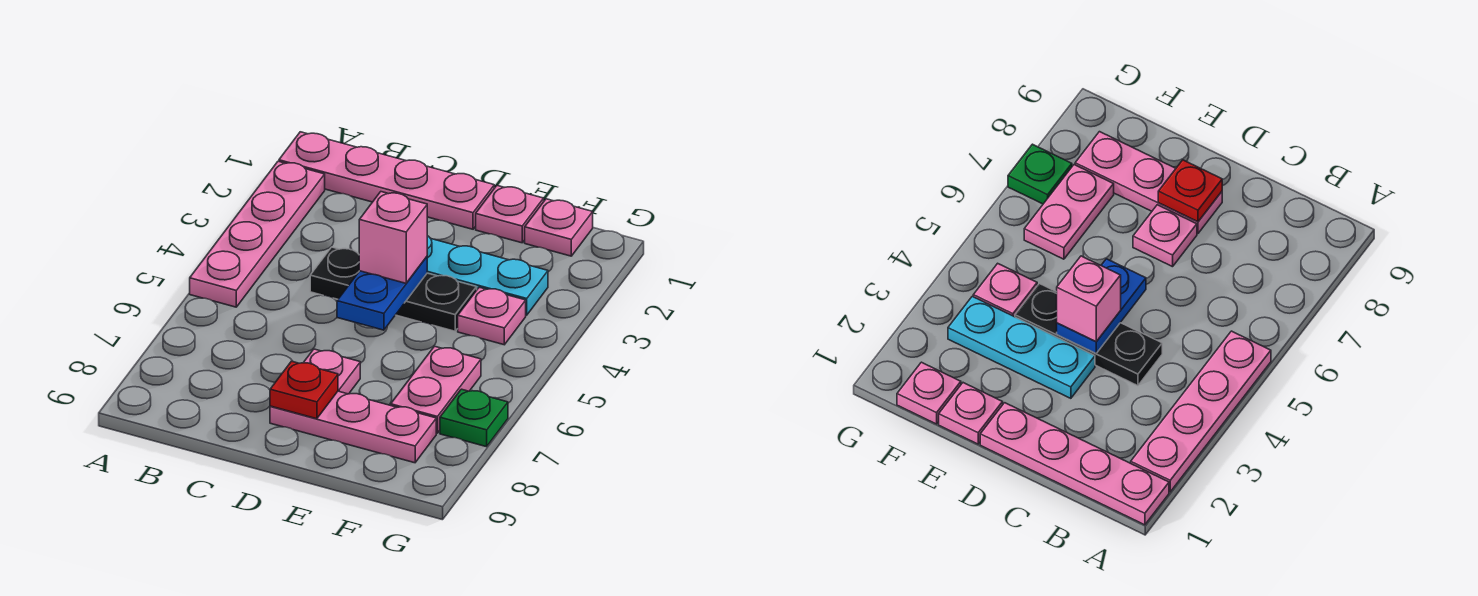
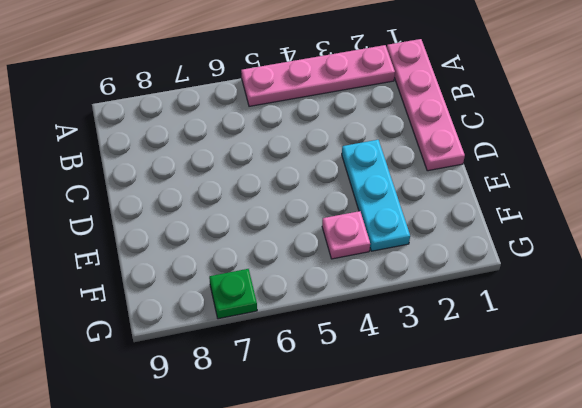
none -> black 1x3 plate [310,247,477,331]
none -> pink 1x1 plate [303,349,360,394]
none -> pink 1x3 plate [270,391,436,463]

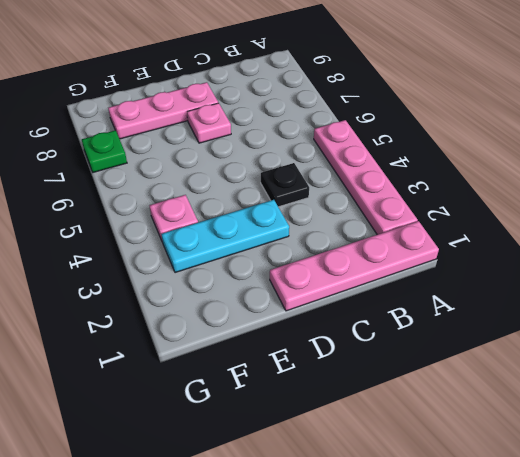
black 1x1 plate [261,163,309,207] -> black 1x3 plate [310,247,477,331]
none -> pink 1x1 plate [476,186,544,243]
none -> pink 1x1 plate [525,199,593,256]
none -> pink 1x2 plate [391,346,481,433]

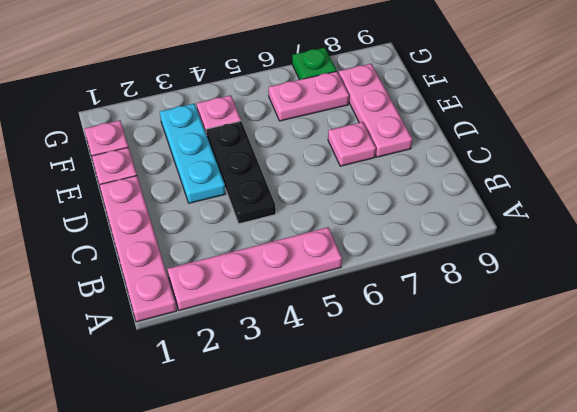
none -> blue 1x2 plate [337,257,427,330]
none -> red 1x1 plate [270,361,338,419]
none -> pink 1x1 brick [359,192,427,283]

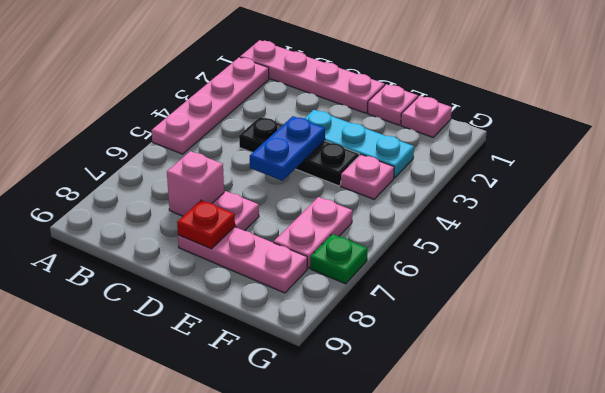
pink 1x1 brick [167,151,224,216] -> pink 1x1 brick moved to [359,192,427,283]

